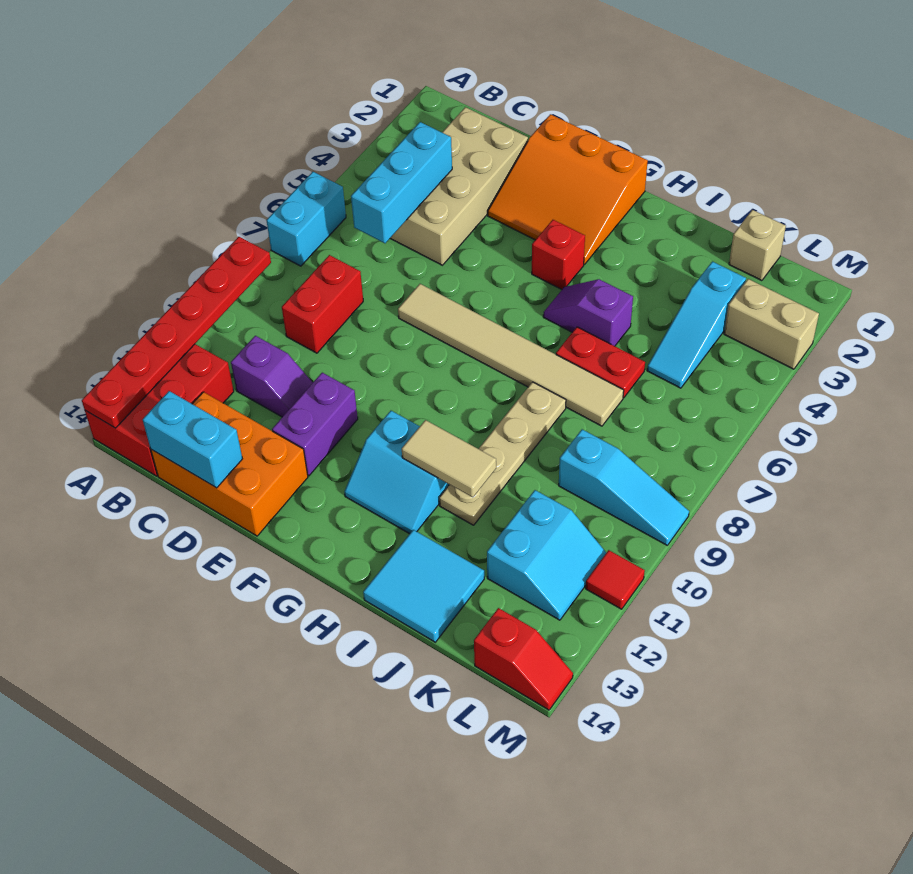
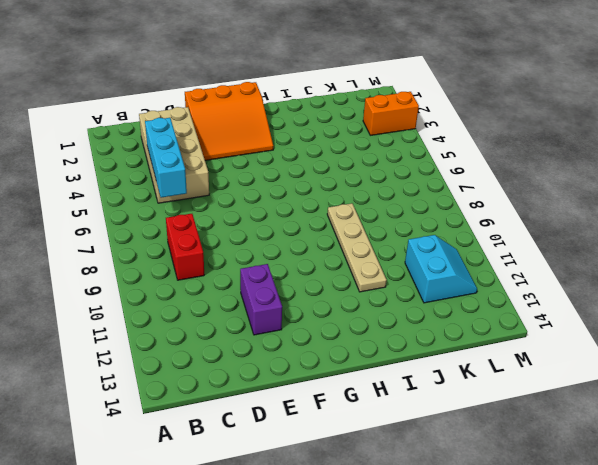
orange 1x2 brick [363,92,419,135] -> tan 1x2 brick [724,279,819,369]
none -> cyan 1x2 brick [266,172,346,266]
none -> red 2x3 brick [85,344,234,476]
none -> purple 1x2 slope [231,336,313,417]

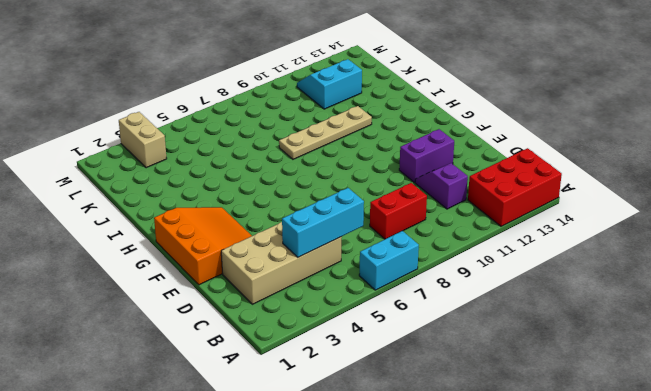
none -> orange 2x3 brick [151,392,308,536]
none -> tan 1x6 tile [398,284,624,426]
none -> red 1x1 brick [532,220,585,289]

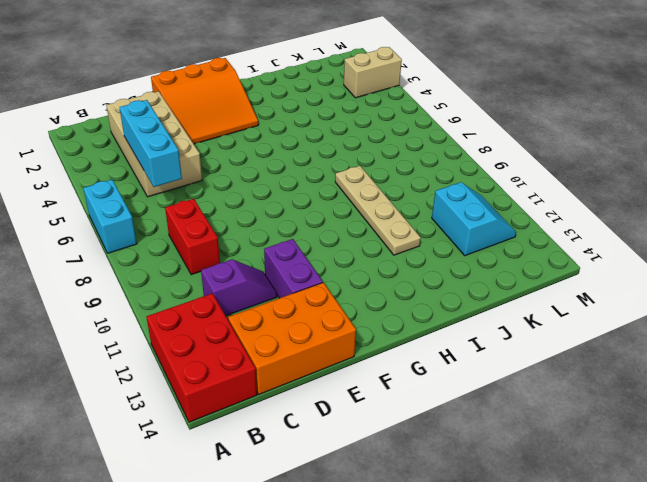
none -> tan 1x6 tile [398,284,624,426]
none -> red 1x1 brick [532,220,585,289]
none -> cyan 2x2 slope [345,411,449,534]

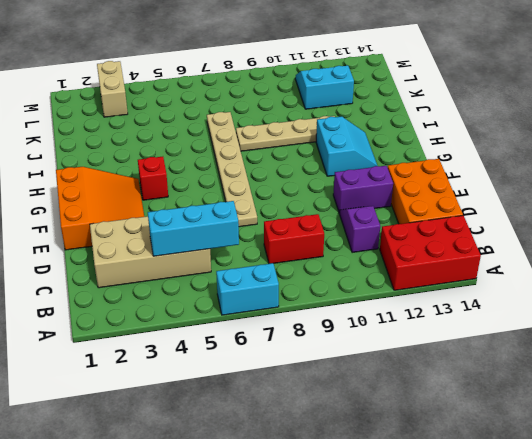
tan 1x6 plate [207,112,257,227] -> tan 1x6 tile [398,284,624,426]
none -> purple 1x2 slope [543,279,633,346]
none -> red 1x2 plate [556,327,645,398]
none -> cyan 2x2 tile [363,530,484,642]

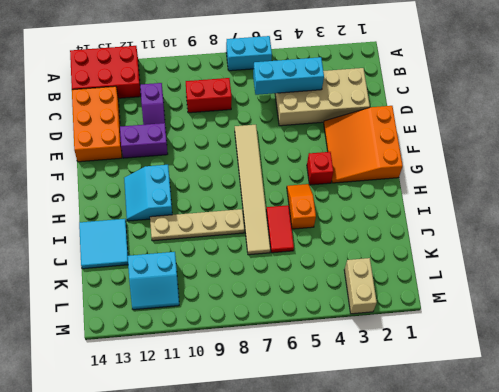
orange 1x2 slope [287,184,316,229] -> purple 1x2 slope [543,279,633,346]
red 1x2 tile [266,205,294,253] -> red 1x2 plate [556,327,645,398]
none -> tan 1x1 brick [729,210,786,281]
none -> cyan 1x3 slope [647,261,746,388]
none -> cyan 1x3 slope [559,429,689,545]

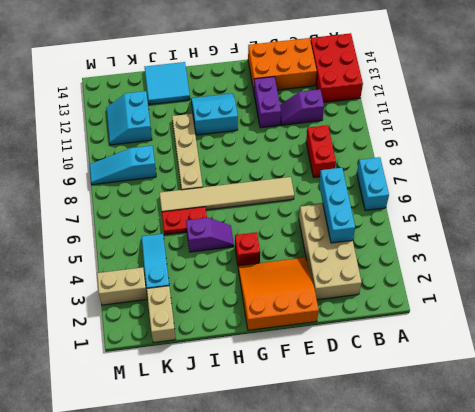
tan 1x2 brick [147,286,176,343] -> tan 1x1 brick [729,210,786,281]
none -> red 1x2 slope [474,608,573,710]
none -> red 1x1 tile [586,550,645,609]
none -> red 1x6 plate [82,237,271,428]

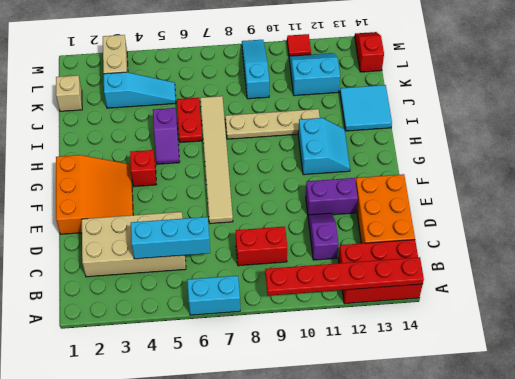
none -> cyan 1x2 brick [143,391,242,488]
none -> tan 1x2 tile [402,420,496,497]

